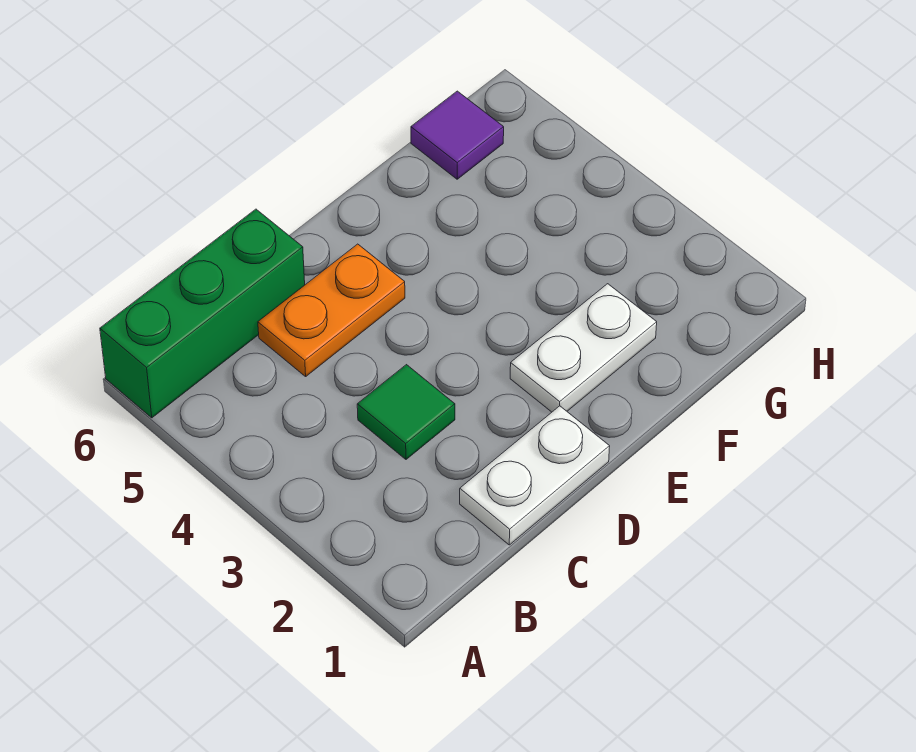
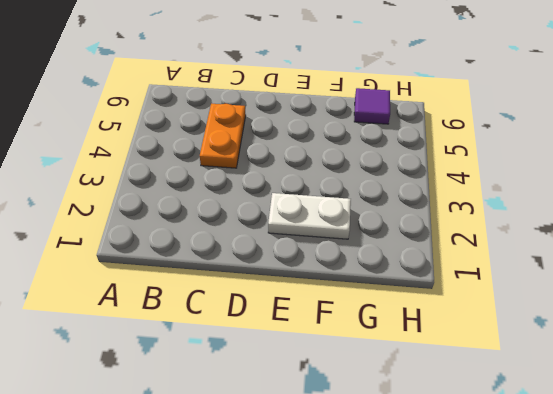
orange 1x2 plate [200,104,246,168] -> orange 1x2 plate turned to [258,244,405,376]
none -> green 1x3 brick [100,209,305,418]
none -> white 1x2 plate [460,406,610,545]

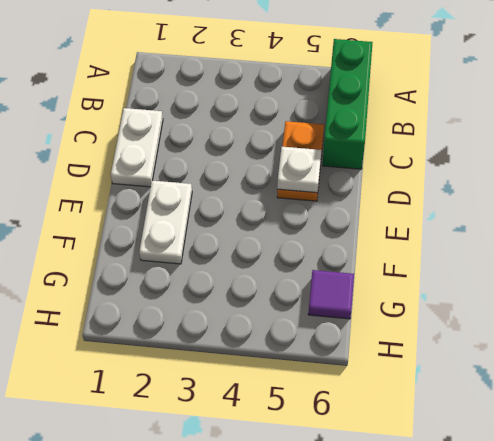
white 1x1 plate [277,147,321,193] -> none
none -> green 1x1 tile [357,365,455,459]

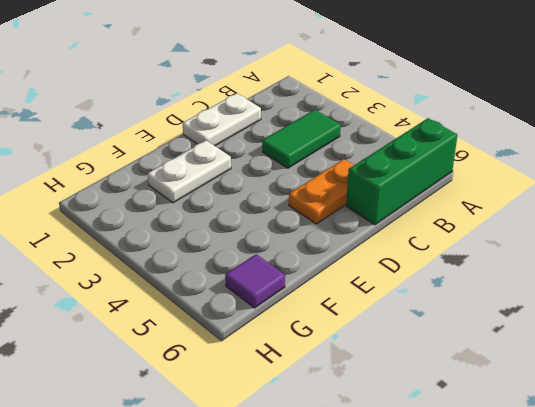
green 1x2 tile [262,110,341,168] -> green 1x1 tile [357,365,455,459]

